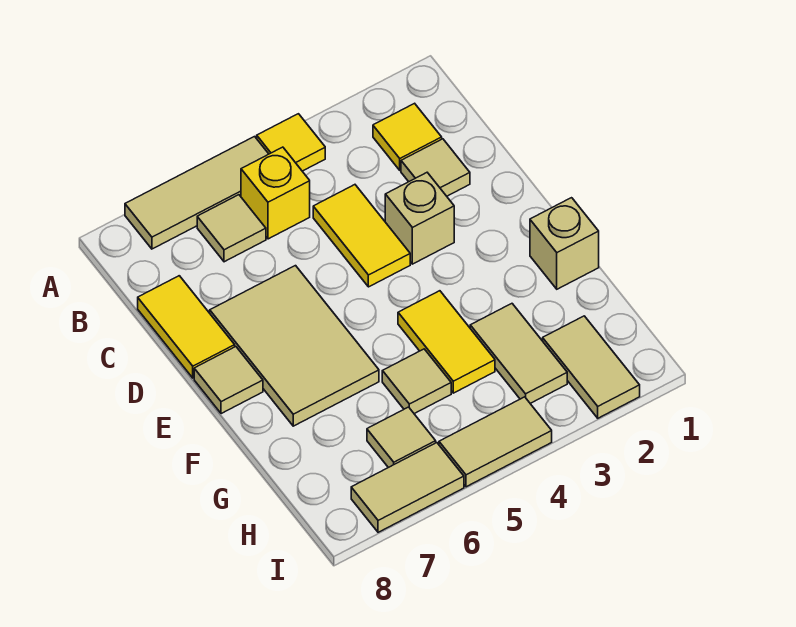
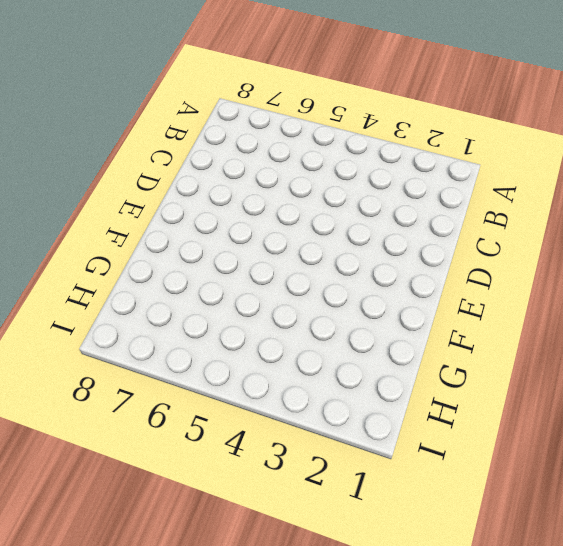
none -> yellow 1x1 tile [257,114,325,171]
none -> tan 1x3 tile [125,137,268,249]
none -> yellow 1x1 tile [373,103,442,170]

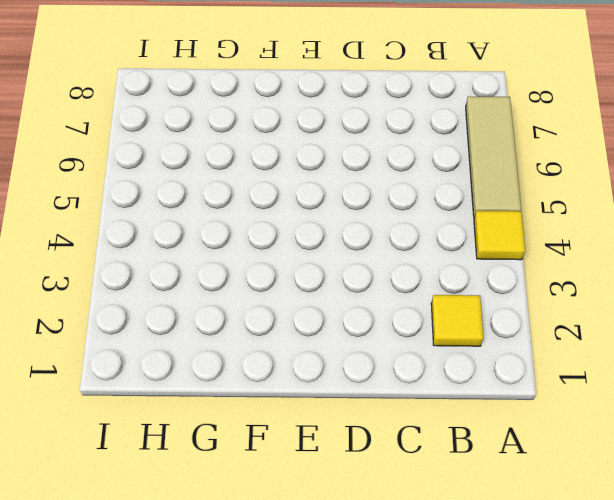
none -> yellow 1x1 brick [241,147,310,239]
none -> tan 1x1 tile [197,195,266,262]
none -> tan 1x1 tile [401,139,470,196]

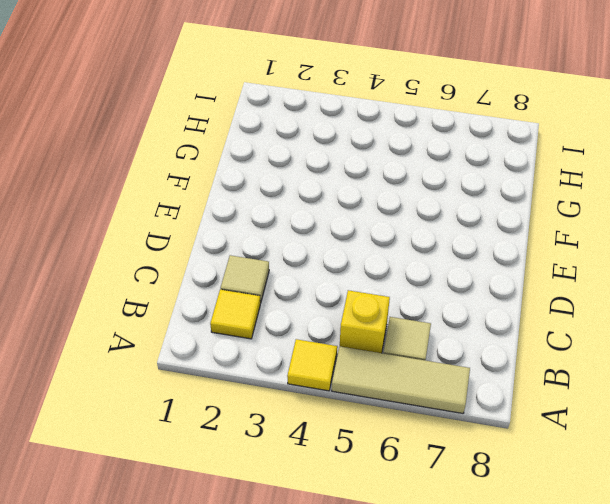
none -> yellow 1x2 tile [313,185,410,287]
none -> yellow 1x2 tile [138,276,235,378]
none -> tan 1x1 brick [385,173,454,264]

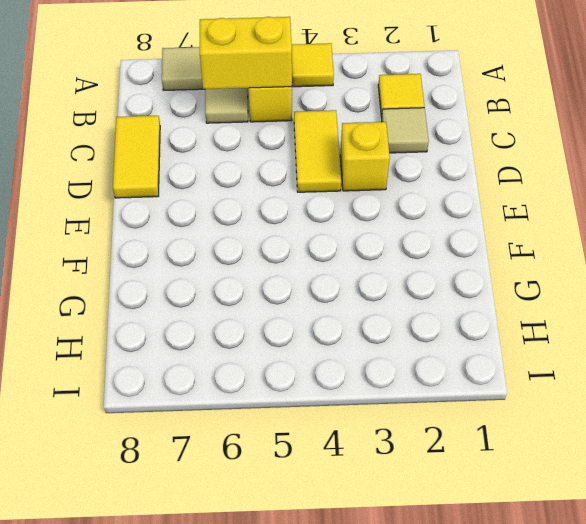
yellow 1x2 brick [200,17,292,89] -> none
yellow 1x1 brick [340,122,390,191] -> tan 1x1 brick [385,173,454,264]
none -> tan 2x3 tile [210,266,379,426]
none -> tan 1x1 tile [194,347,263,414]
none -> tan 1x1 brick [530,198,599,289]

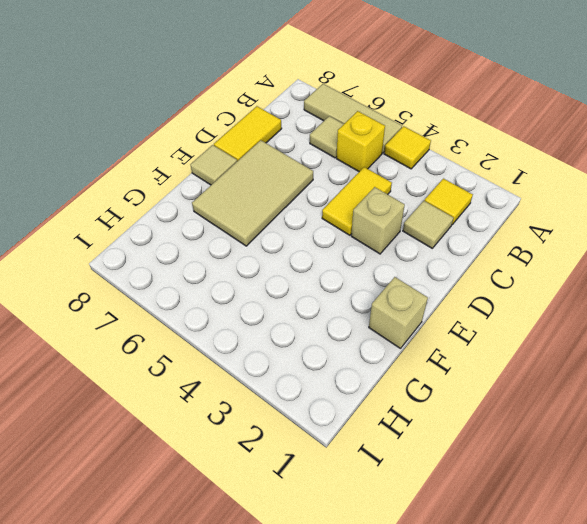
none -> yellow 1x2 tile [398,291,495,393]
none -> tan 1x2 tile [470,304,567,403]
none -> tan 1x1 tile [382,349,451,414]

